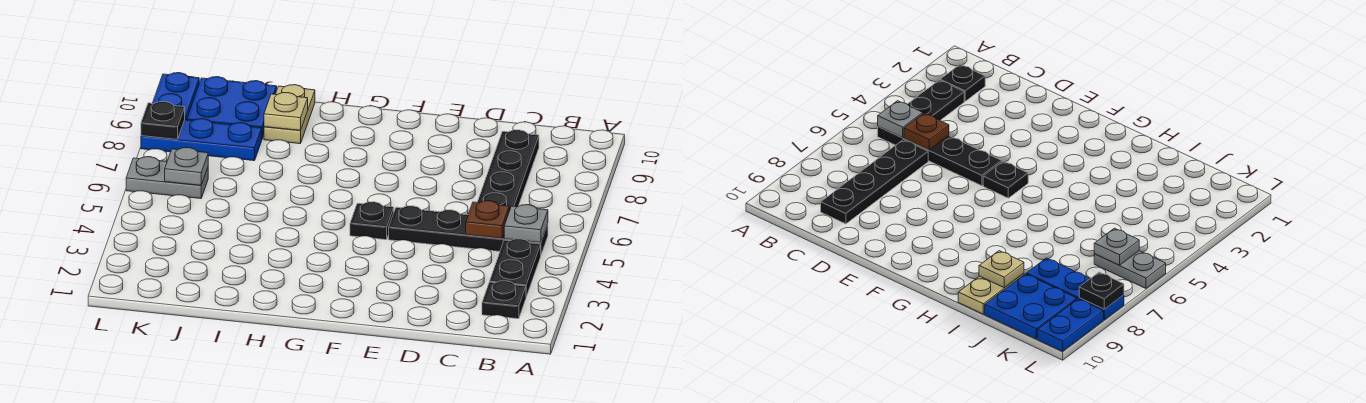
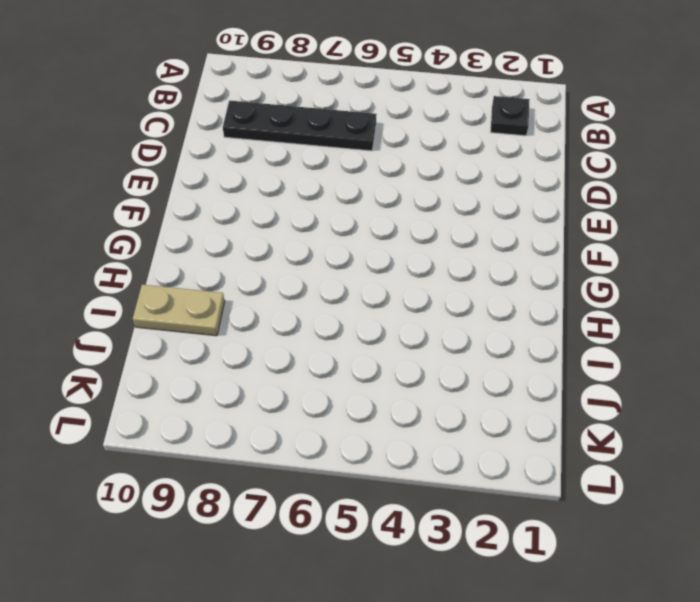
none -> black 1x2 plate [490,239,541,297]
none -> black 1x4 plate [389,206,548,254]
none -> black 1x1 plate [350,202,394,240]

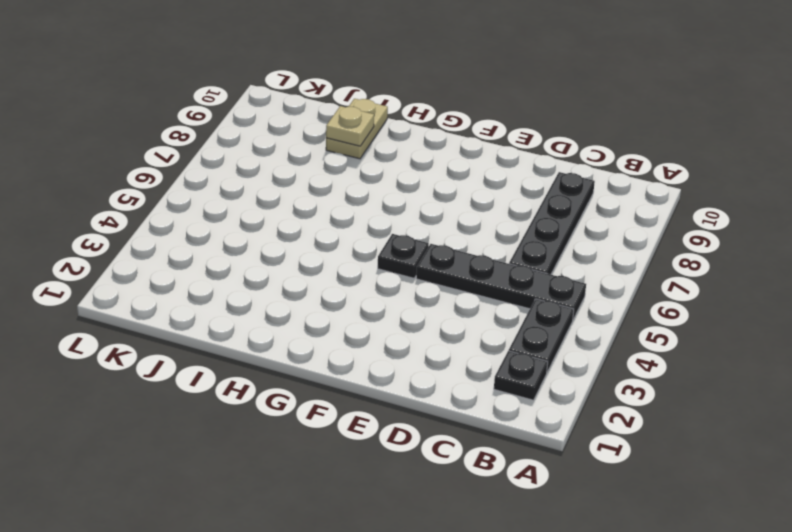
none -> blue 1x3 plate [141,119,262,161]
none -> blue 2x2 plate [187,77,277,139]
none -> grey 1x2 plate [126,157,208,199]

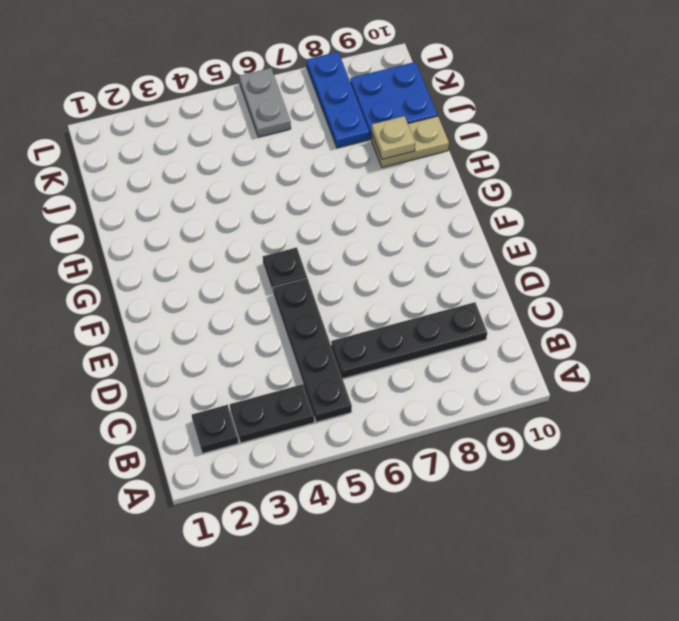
none -> blue 1x2 plate [153,73,199,120]
none -> grey 1x1 plate [504,205,548,243]
none -> brown 1x1 plate [466,201,509,239]

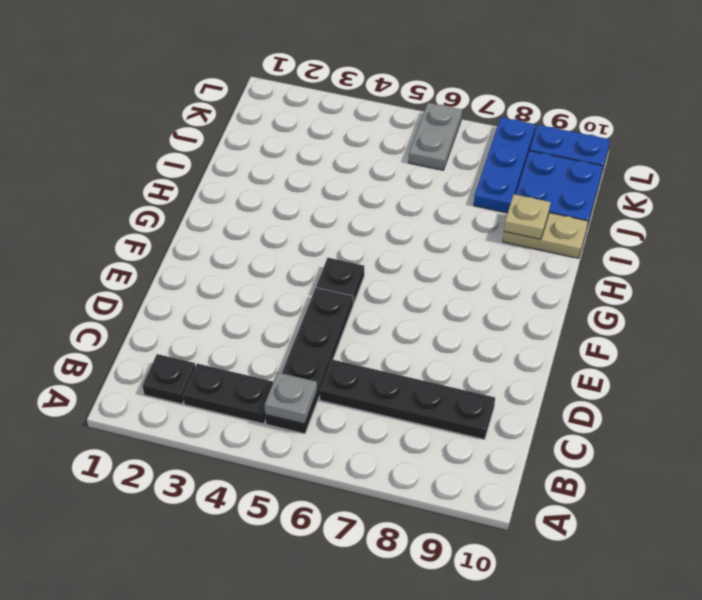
none -> brown 1x1 plate [466,201,509,239]
none -> grey 1x1 plate [165,148,208,185]
none -> black 1x1 plate [141,102,185,139]

